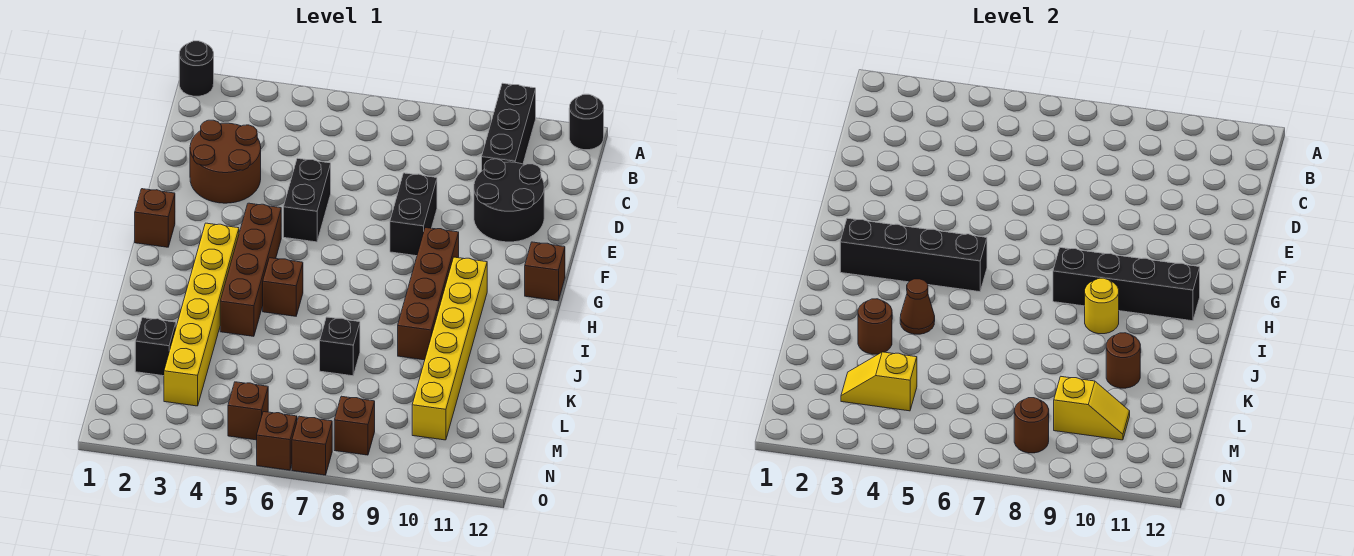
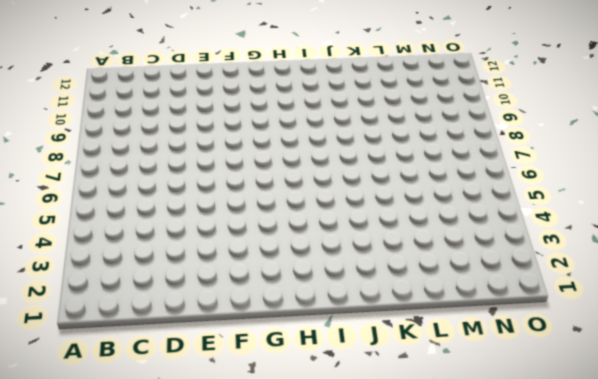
none -> black 1x1 round brick [179,41,214,96]
none -> black 1x3 brick [482,83,536,171]
none -> black 1x1 round brick [569,94,604,150]

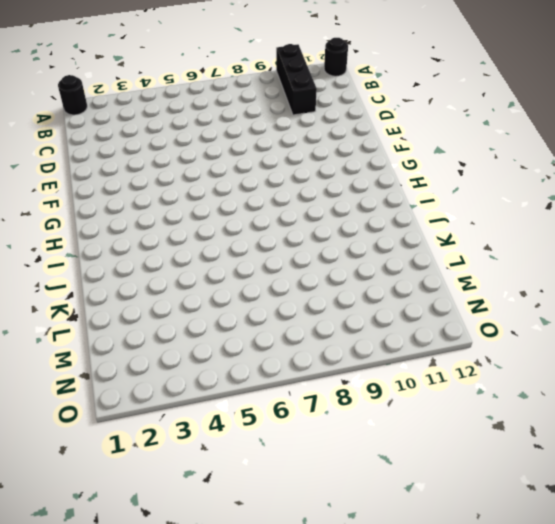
none -> brown 2x2 round brick [190,120,261,203]
none -> black 2x2 round brick [474,159,544,242]
none -> black 1x2 brick [283,158,331,242]

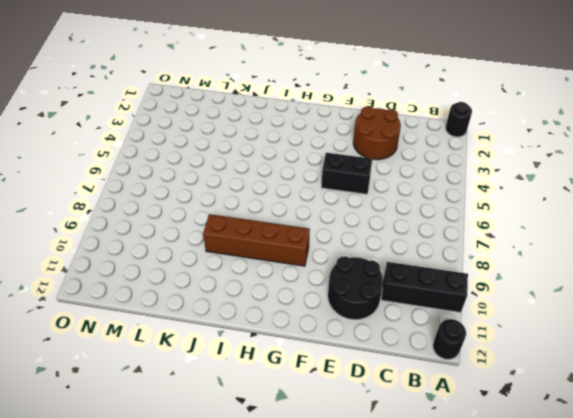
none -> black 1x2 brick [390,173,437,256]
none -> brown 1x1 brick [135,189,175,247]
none -> brown 1x4 brick [220,203,281,336]

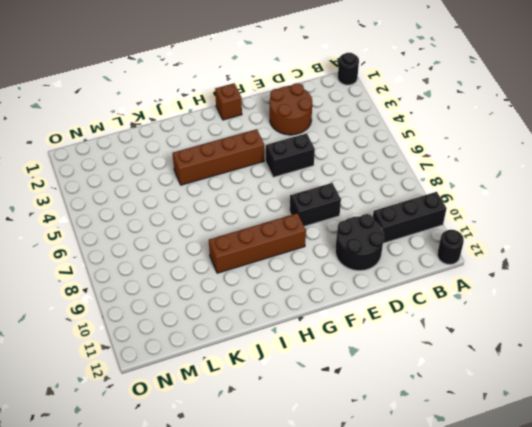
none -> brown 1x1 brick [525,242,565,301]
none -> yellow 1x6 brick [164,223,239,406]
none -> yellow 1x6 brick [412,257,487,440]

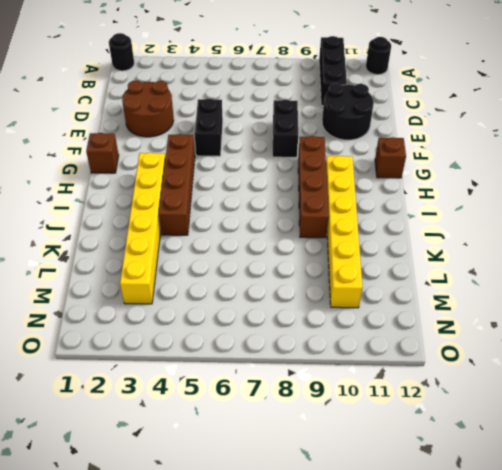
none -> brown 1x1 brick [263,258,303,316]
none -> black 1x1 brick [320,317,360,376]
none -> black 1x1 brick [135,318,176,376]

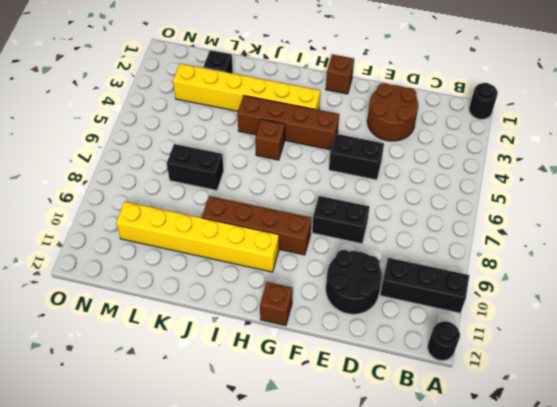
black 1x2 brick [167,144,224,190] -> black 1x1 brick [320,317,360,376]
none -> brown 1x1 brick [228,382,268,440]
none -> brown 1x1 brick [334,396,375,455]
none -> brown 1x1 brick [257,412,297,470]

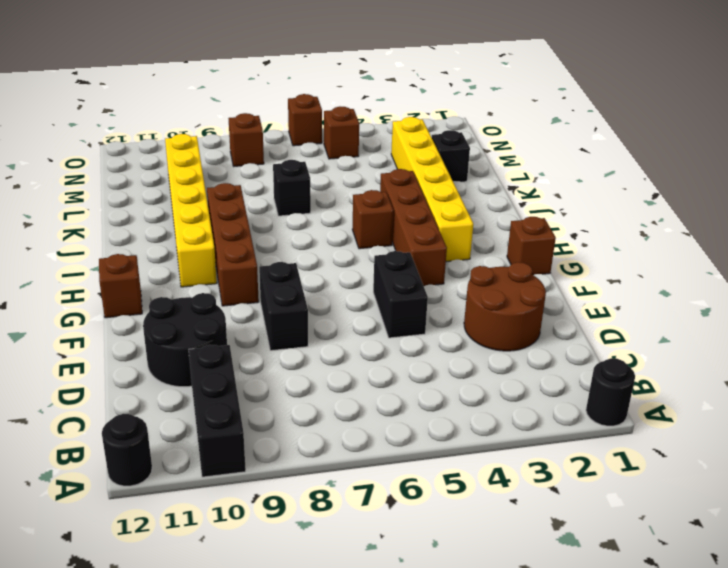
none -> brown 1x1 brick [292,416,332,475]
none -> black 1x4 brick [840,218,987,292]
none -> black 1x4 brick [1053,248,1200,321]

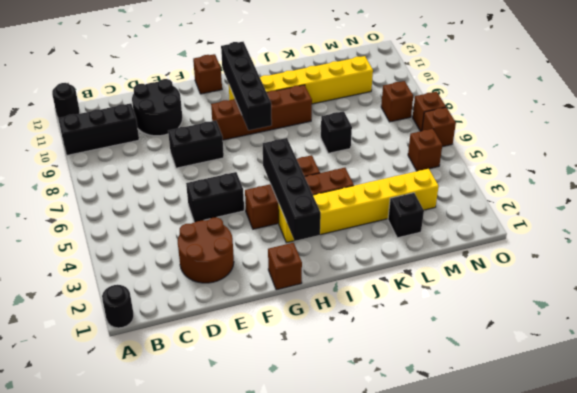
none -> yellow 1x1 round brick [1085,278,1119,334]
none -> brown 1x1 cone [900,279,935,334]
none -> brown 1x1 round brick [858,299,892,354]

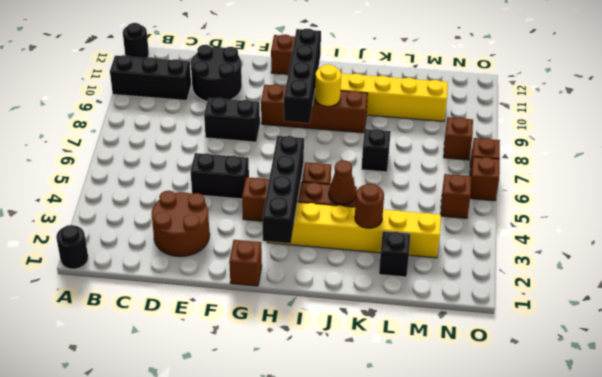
none -> brown 1x1 round brick [1106,333,1140,388]
none -> yellow 1x2 slope [841,352,917,411]
none -> yellow 1x2 slope [1054,377,1130,440]

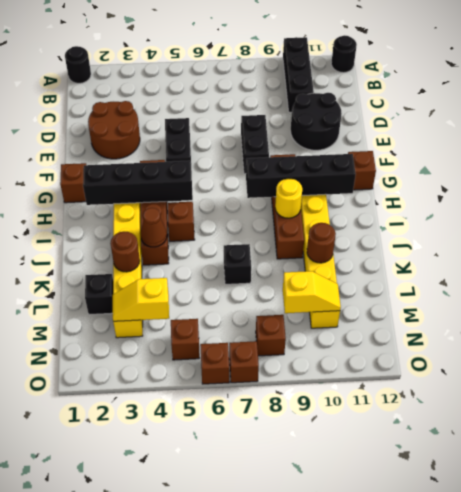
none -> brown 1x1 round brick [1014,398,1049,453]

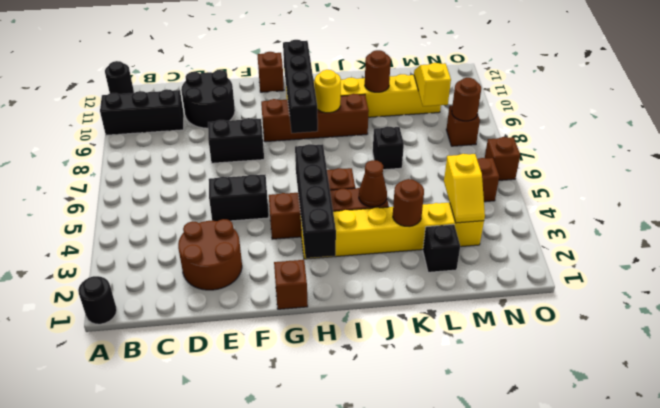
none -> brown 1x1 brick [292,416,332,475]

